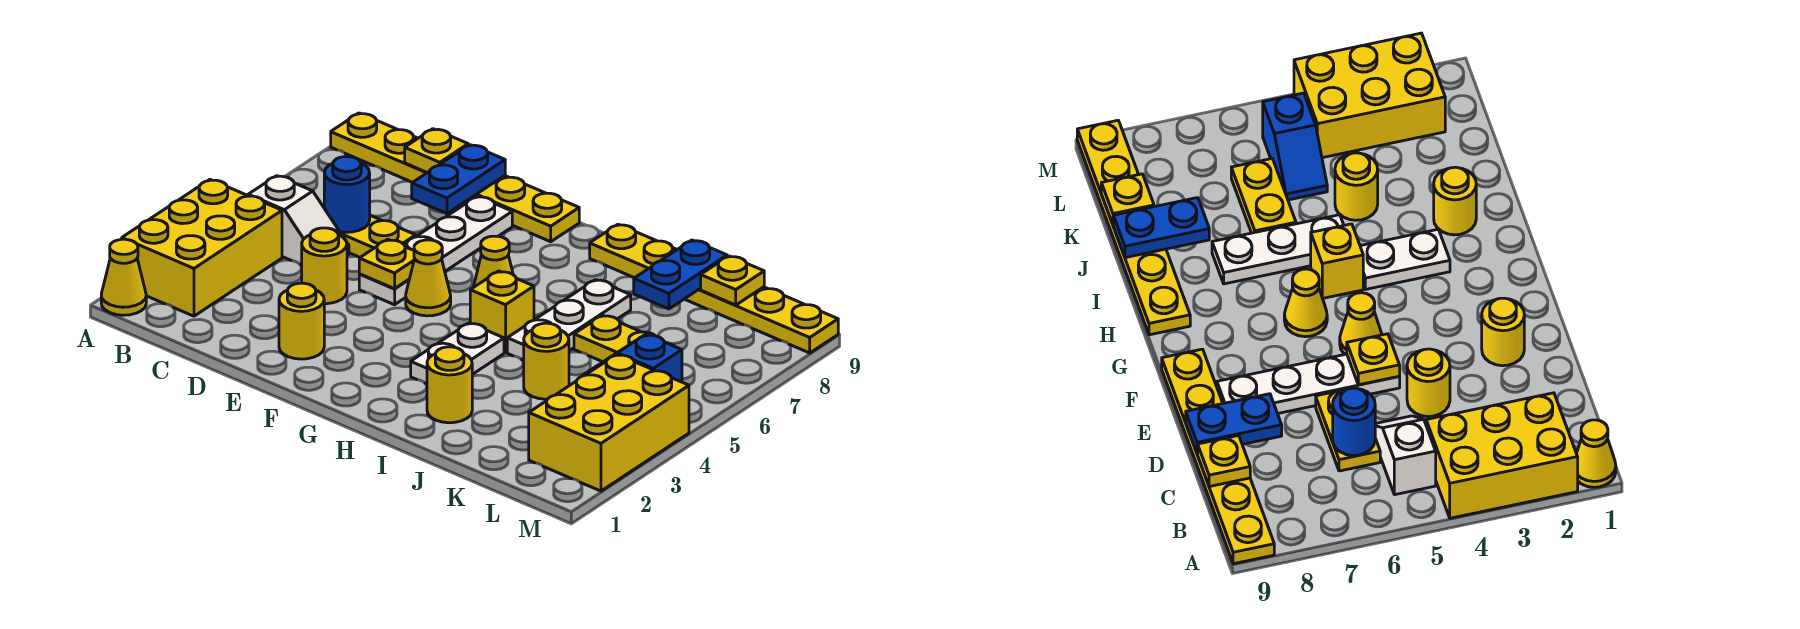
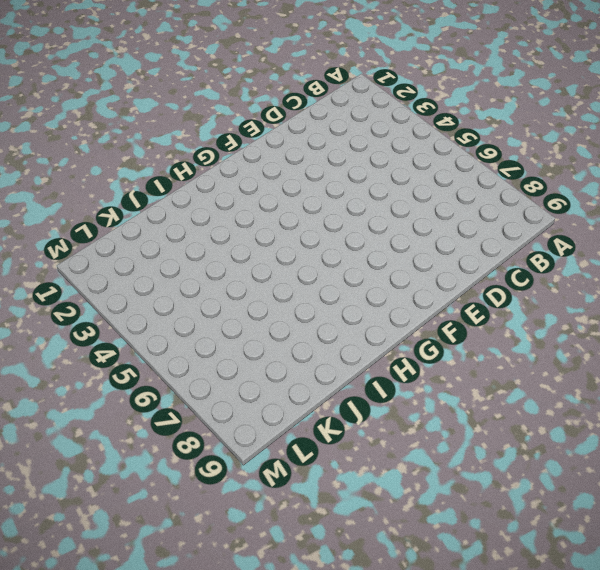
none -> yellow 1x1 cone [101,239,146,315]
none -> yellow 2x3 brick [122,180,282,316]
none -> yellow 1x6 plate [331,113,579,242]

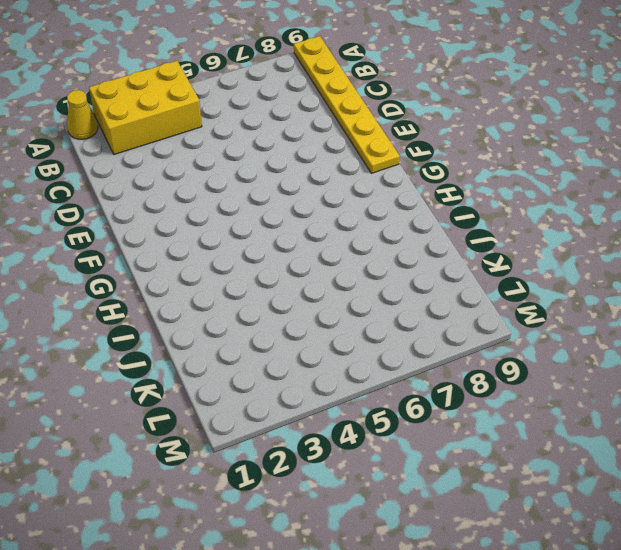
none -> white 1x2 slope [248,176,349,265]
none -> yellow 1x2 plate [340,215,416,257]
none -> yellow 1x1 round brick [301,228,347,304]

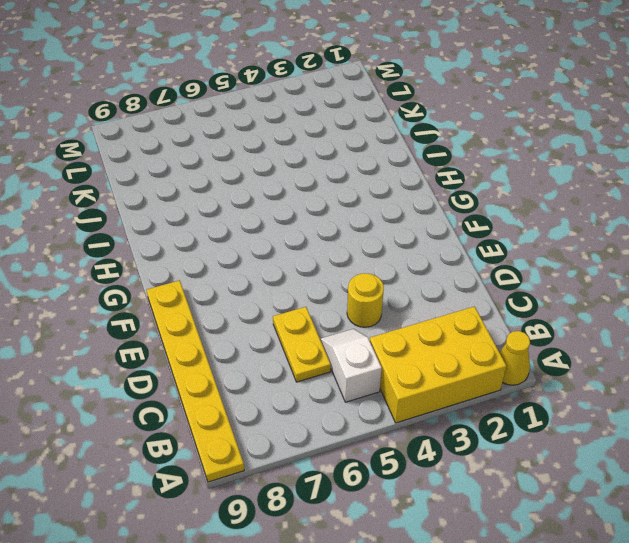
none -> yellow 1x1 round brick [279,283,324,359]
none -> white 1x4 plate [359,196,512,305]
none -> yellow 1x1 cone [406,240,451,316]

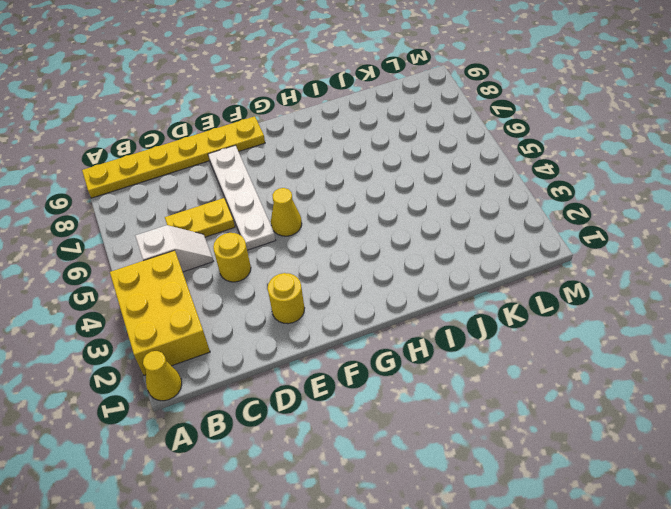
none -> yellow 1x1 cone [474,236,513,287]
none -> white 1x2 plate [411,323,504,384]
none -> yellow 1x1 brick [470,271,534,352]

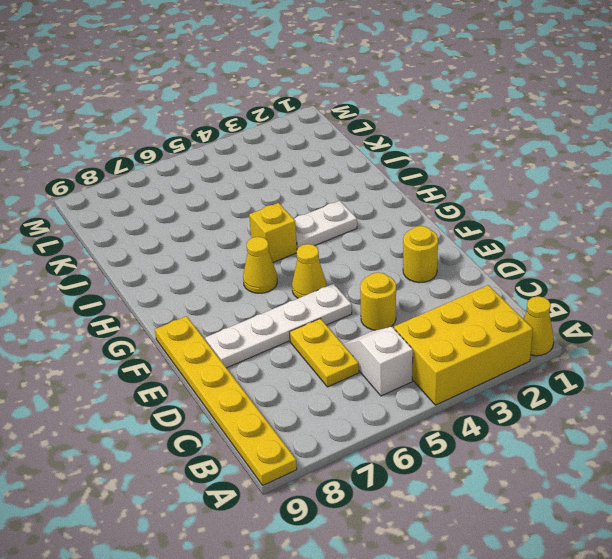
none -> yellow 1x6 plate [590,224,838,353]
none -> yellow 1x1 round brick [427,347,472,423]
none -> white 1x3 plate [507,280,631,360]

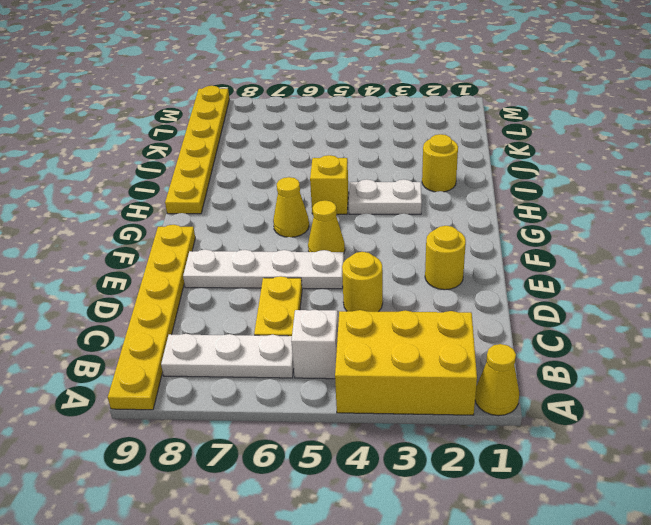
white 1x3 plate [161,334,294,378] -> white 1x3 plate moved to [507,280,631,360]
none -> yellow 1x1 round brick [524,323,569,399]
none -> yellow 1x2 plate [574,315,655,362]
none -> blue 1x2 slope [583,334,682,382]

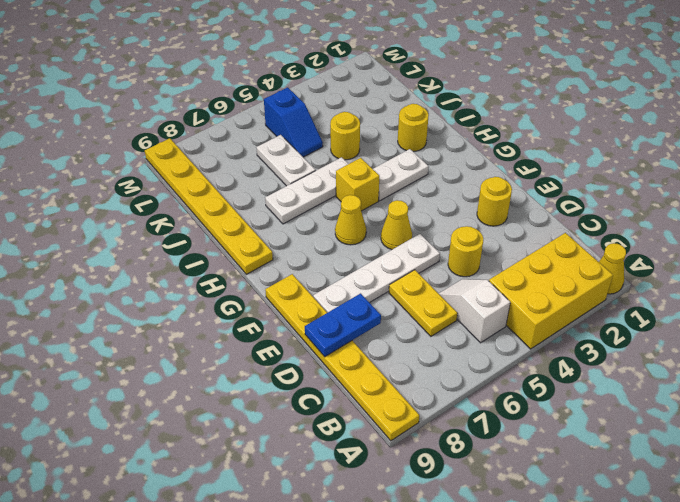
white 1x2 plate [257,135,315,186] -> yellow 1x2 plate [574,315,655,362]
none -> yellow 2x3 brick [529,354,689,491]
none -> blue 1x1 round brick [324,157,370,232]
none -> yellow 1x1 plate [405,129,468,173]

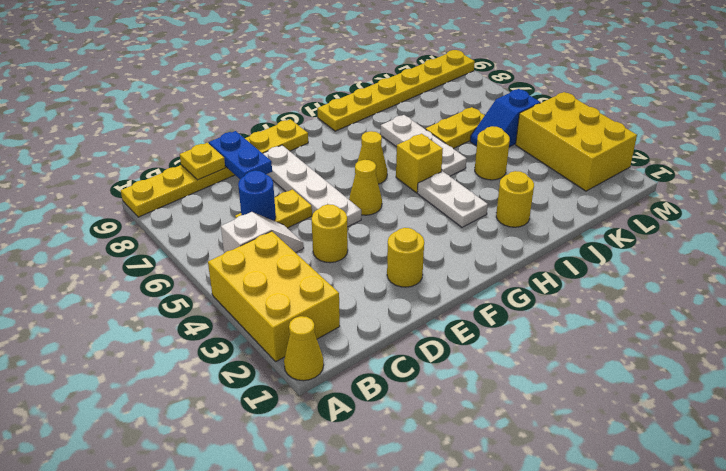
none -> yellow 1x1 plate [359,239,415,289]
none -> blue 1x2 plate [634,240,727,309]
none -> yellow 1x1 plate [701,256,764,305]

